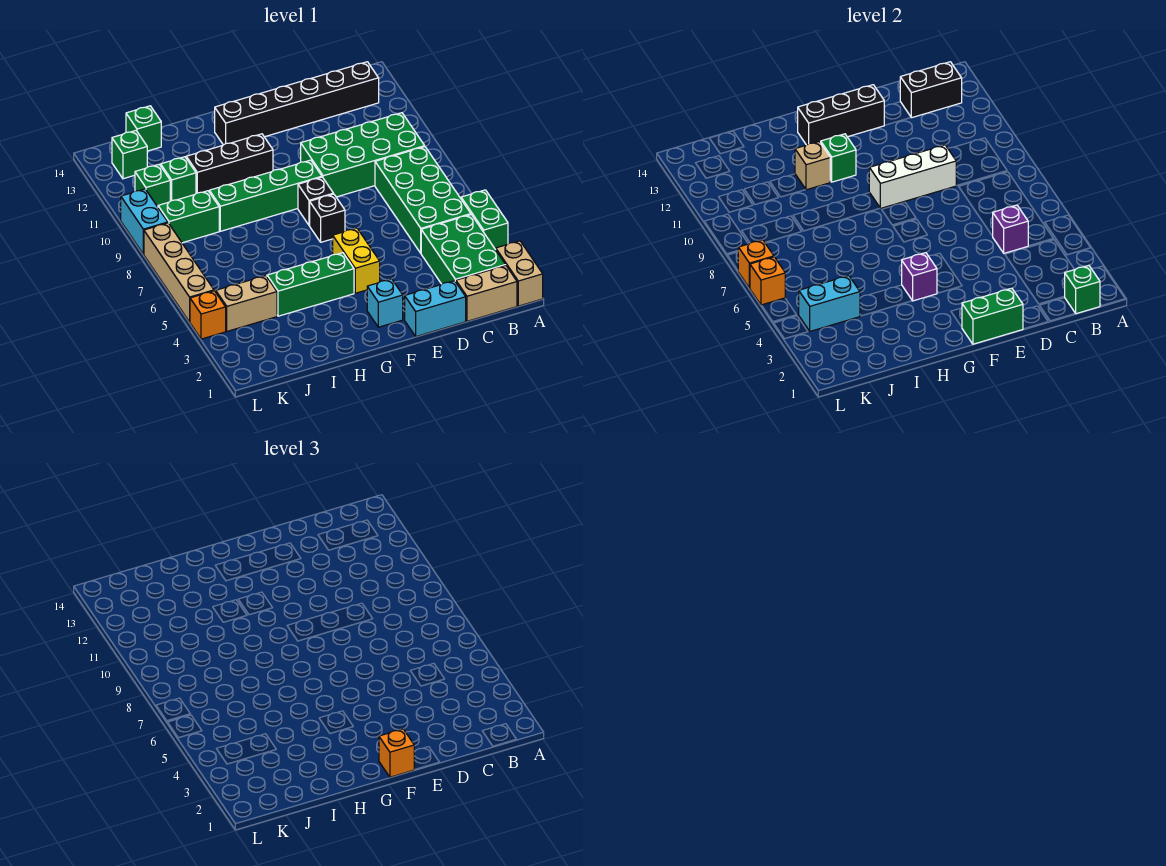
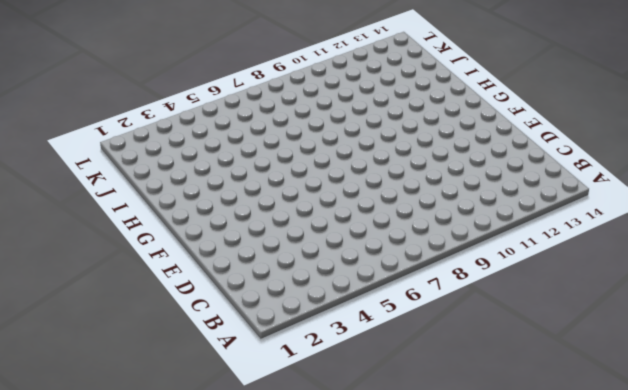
none -> tan 1x2 brick [496,241,543,306]
none -> green 1x2 brick [461,190,508,250]
none -> tan 1x2 brick [456,265,517,321]
none -> green 2x3 brick [421,215,505,284]

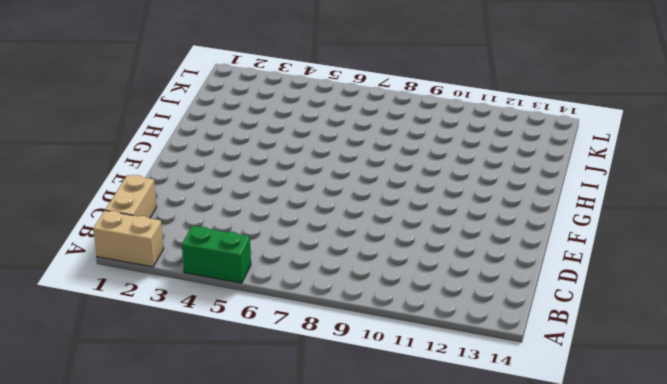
none -> green 2x3 brick [421,215,505,284]
none -> green 2x4 brick [375,147,471,253]
none -> green 2x4 brick [301,113,425,197]
none -> black 1x6 brick [215,62,379,145]

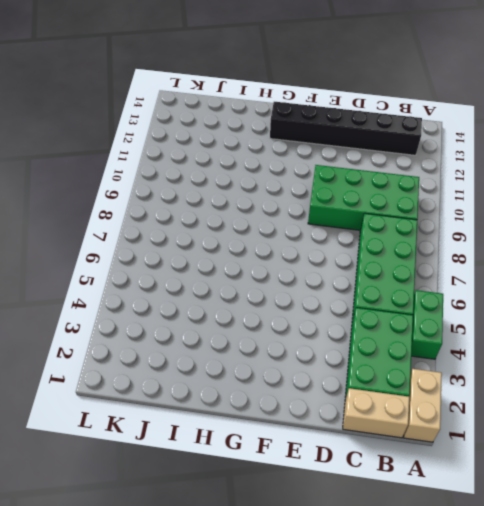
none -> cyan 1x2 brick [405,281,466,336]
none -> cyan 1x1 brick [367,279,403,327]
none -> yellow 1x2 brick [333,228,380,293]
none -> black 1x1 brick [310,194,345,242]

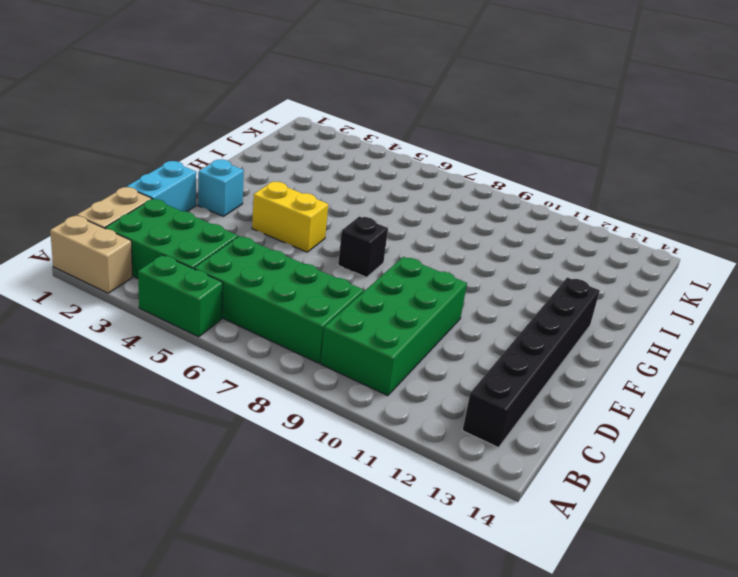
none -> black 1x1 brick [298,177,333,225]
none -> green 1x4 brick [209,160,322,231]
none -> green 1x3 brick [267,253,354,316]
none -> black 1x3 brick [186,134,273,194]

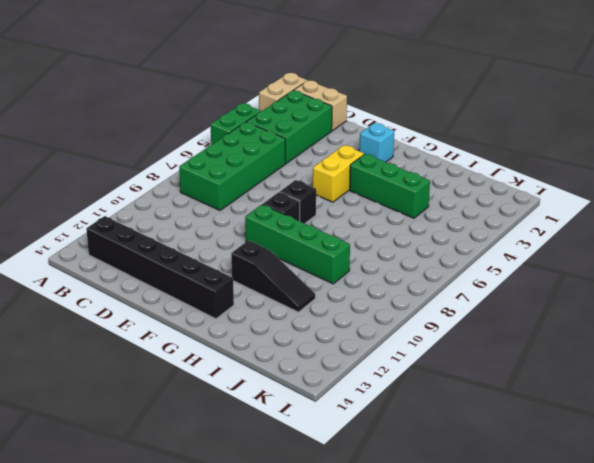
black 1x3 slope [231,240,315,312] -> black 1x3 brick [186,134,273,194]
none -> green 2x4 brick [301,113,425,197]
none -> cyan 1x2 brick [405,281,466,336]
none -> tan 1x2 brick [216,276,277,331]
none -> green 1x2 brick [158,191,219,243]

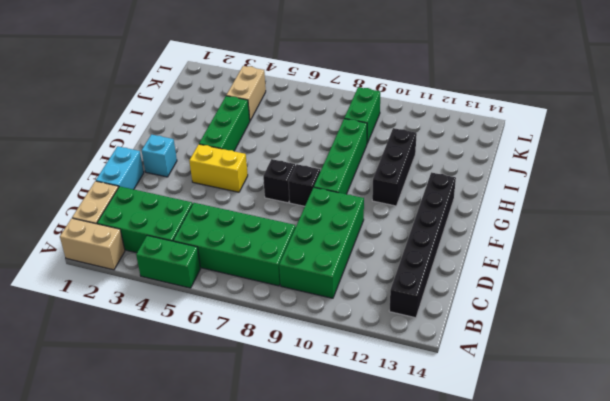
none -> green 1x1 brick [161,157,196,201]
none -> green 1x1 brick [126,106,161,151]
none -> green 1x1 brick [135,164,170,207]
none -> green 1x1 brick [112,131,147,179]

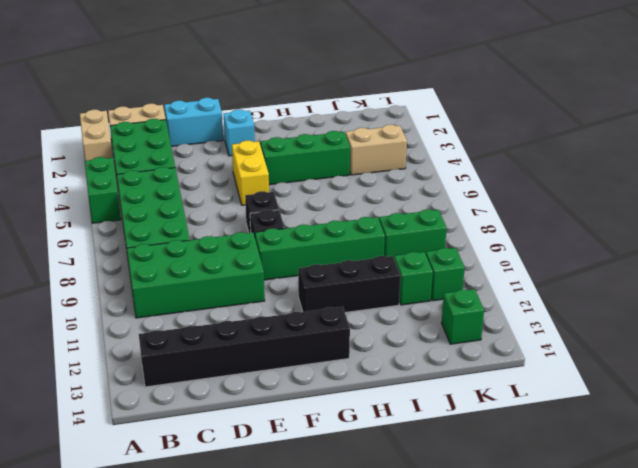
none -> green 1x1 brick [126,106,161,151]
none -> orange 1x1 brick [190,291,226,339]
none -> tan 1x4 brick [144,223,214,322]
none -> cyan 1x2 brick [121,189,168,254]

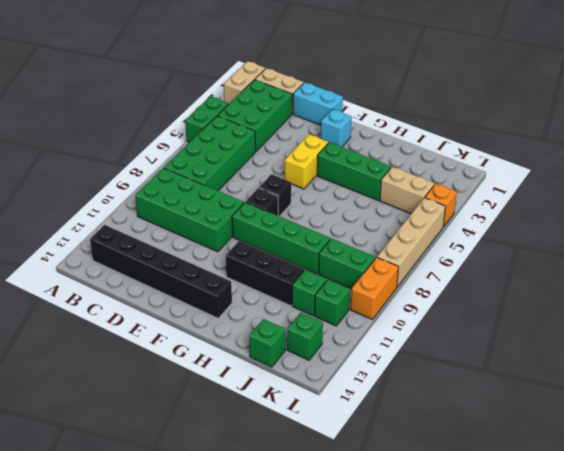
orange 1x2 brick [351,257,398,319] -> cyan 1x2 brick [121,189,168,254]
none -> green 1x1 brick [1065,265,1100,314]
none -> black 1x2 brick [900,62,962,118]
none -> purple 1x1 brick [993,205,1028,253]
none -> white 1x3 brick [869,145,957,208]

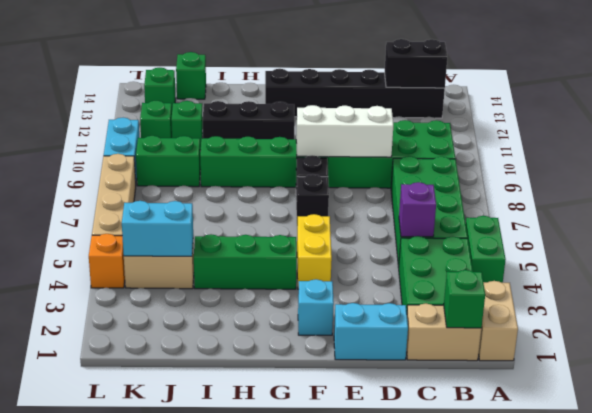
none -> green 1x2 brick [962,288,1023,344]
none -> black 1x3 brick [798,85,884,145]
none -> purple 1x1 brick [902,253,937,301]
none -> green 1x1 brick [821,134,856,182]

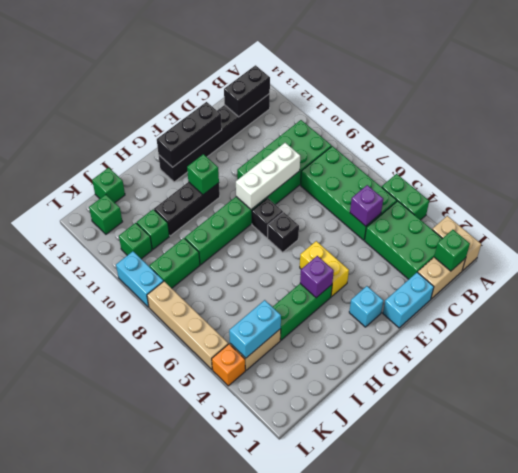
none -> green 1x2 brick [962,288,1023,344]
none -> tan 1x1 brick [795,142,830,190]
none -> orange 1x1 brick [750,257,785,305]
none -> orange 1x1 brick [738,240,774,288]

